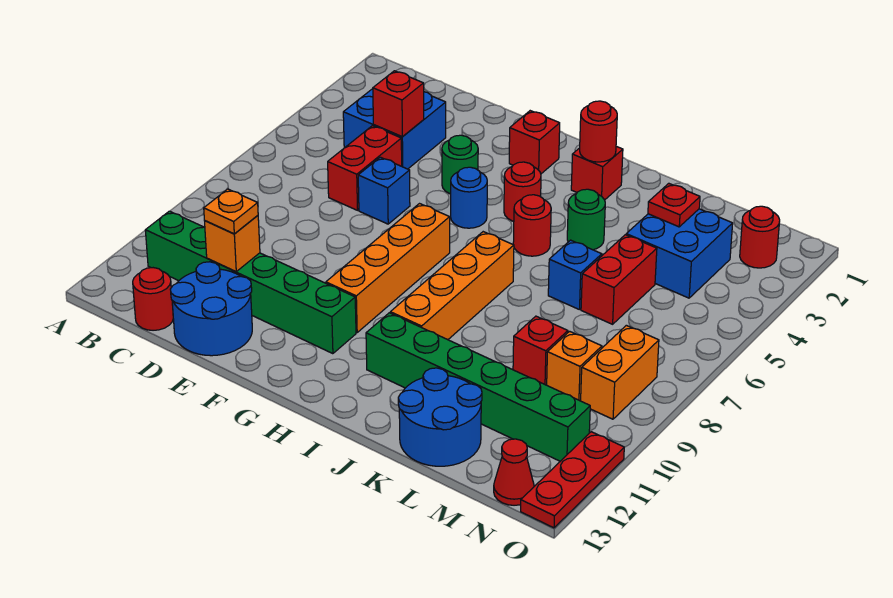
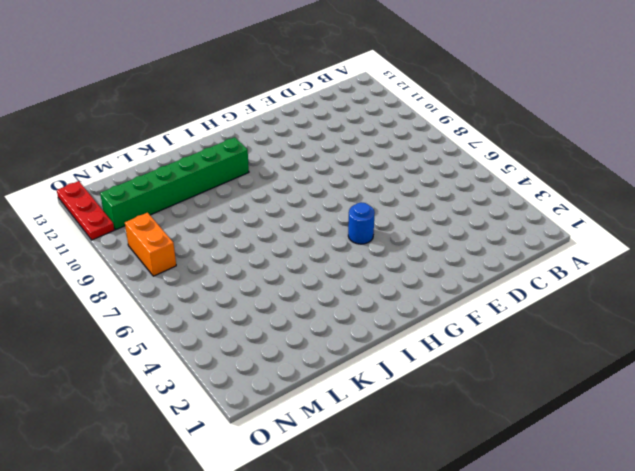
none -> green 1x6 brick [145,211,356,354]
none -> blue 2x2 brick [343,89,446,169]
none -> red 1x1 round brick [133,268,173,330]
none -> red 1x2 brick [328,126,402,210]

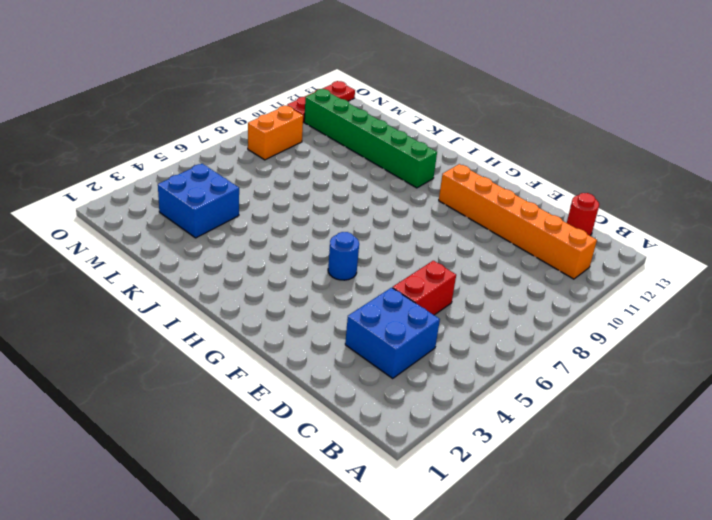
orange 1x6 brick [439,164,597,279] -> green 1x6 brick [145,211,356,354]
none -> blue 2x2 round brick [170,262,252,356]
none -> blue 1x1 brick [358,157,410,224]
none -> green 1x1 round brick [442,135,478,194]
none -> red 1x1 brick [509,111,560,174]

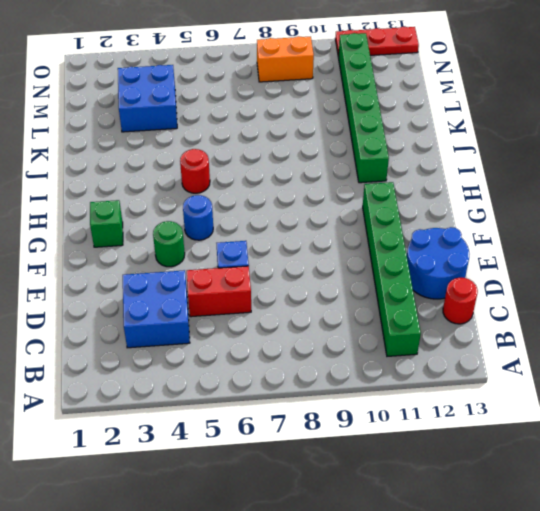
green 1x1 brick [90,200,123,247] -> red 1x1 brick [509,111,560,174]
none -> orange 1x4 brick [326,204,450,333]
none -> red 1x1 round brick [504,162,541,221]
none -> red 1x1 brick [571,146,623,200]
none -> orange 1x4 brick [390,232,514,340]

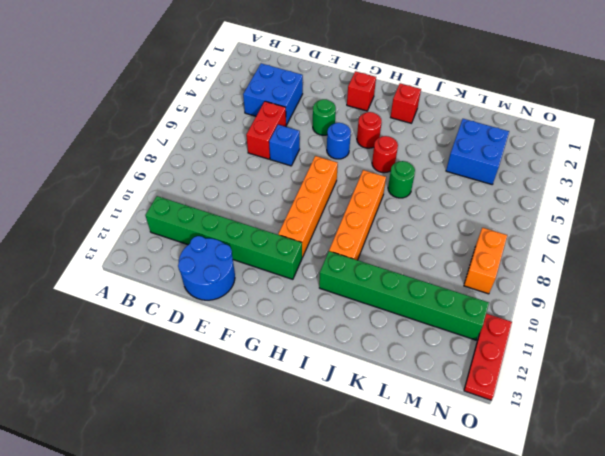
green 1x1 round brick [388,161,415,198] -> green 1x1 round brick moved to [567,189,605,250]
none -> red 1x1 round brick [133,268,173,330]
none -> blue 1x1 brick [548,240,602,310]
none -> blue 2x2 round brick [398,368,482,466]
none -> red 1x2 brick [581,235,657,324]

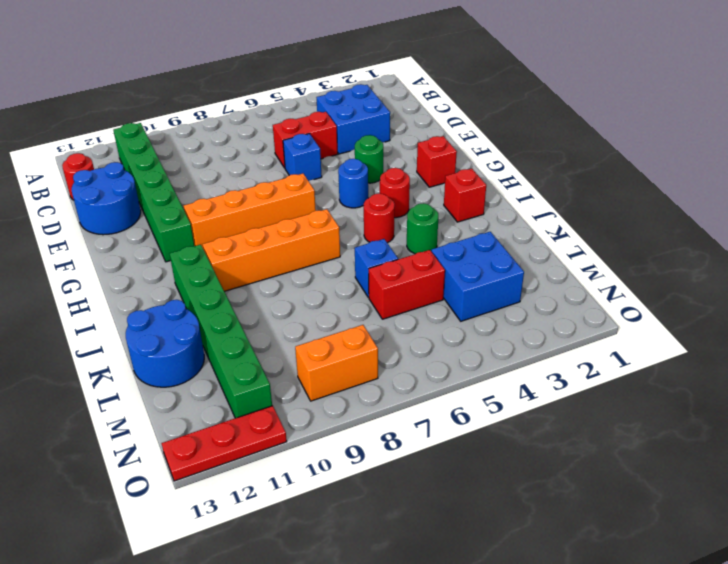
none -> red 1x1 brick [513,316,568,385]
none -> orange 1x1 brick [547,331,602,401]
none -> red 1x1 round brick [740,206,780,268]
none -> red 1x1 cone [494,439,534,505]

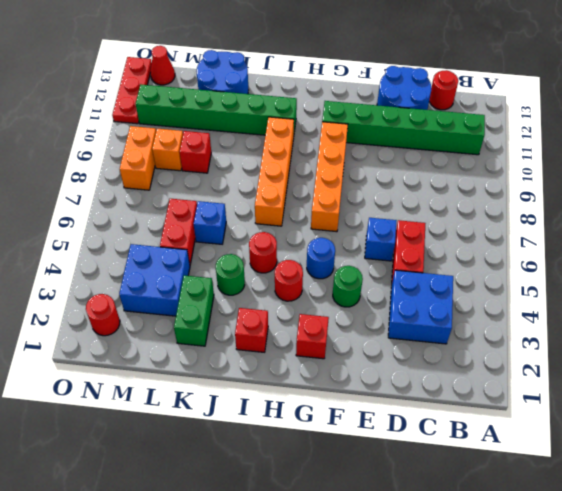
green 1x2 brick [174,275,214,346] -> none
none -> red 1x1 brick [373,71,424,137]
none -> orange 1x1 brick [205,215,260,272]
none -> red 1x1 round brick [580,101,617,162]
none -> red 1x1 plate [648,183,700,227]

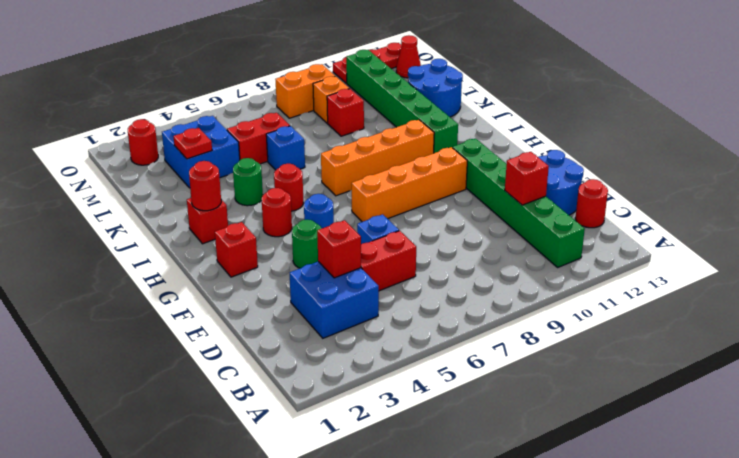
red 1x1 brick [505,152,549,205] -> orange 1x1 brick [205,215,260,272]
none -> orange 1x1 plate [204,189,258,234]

